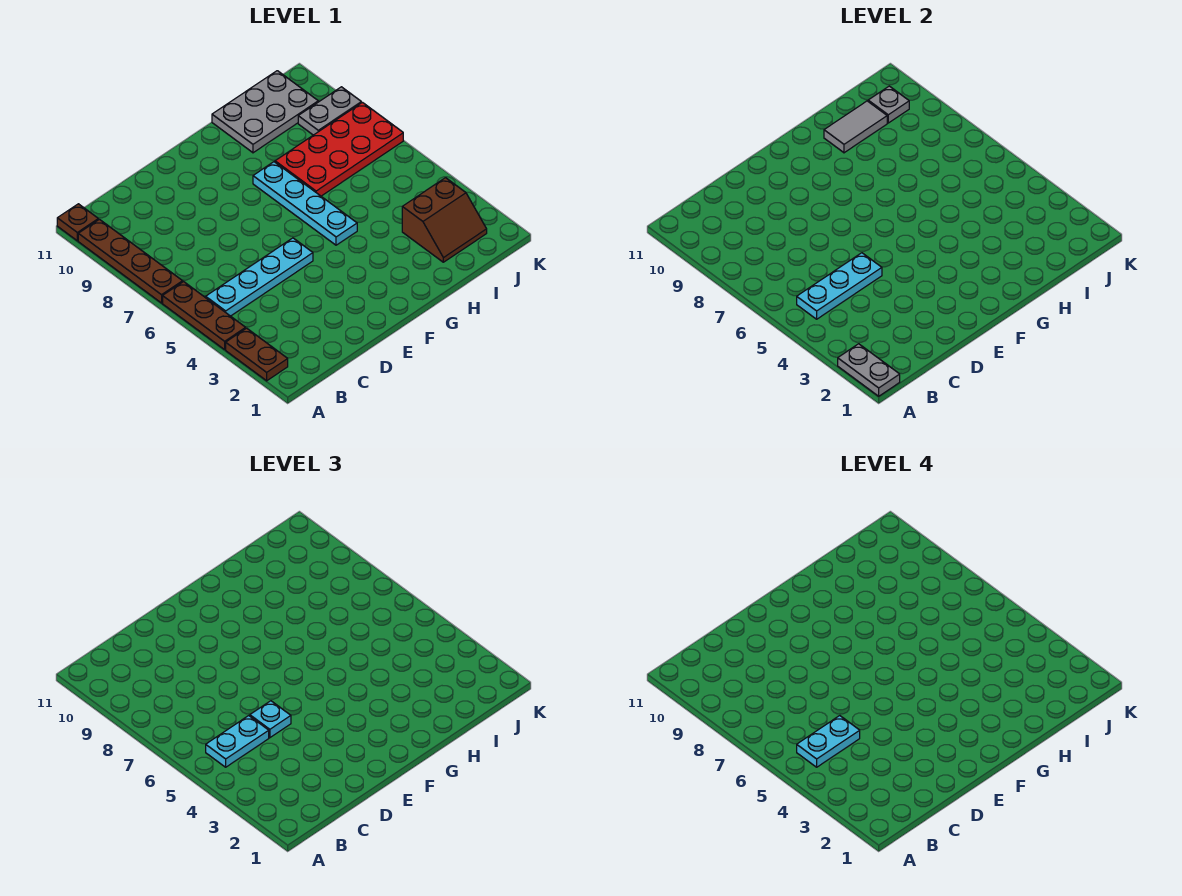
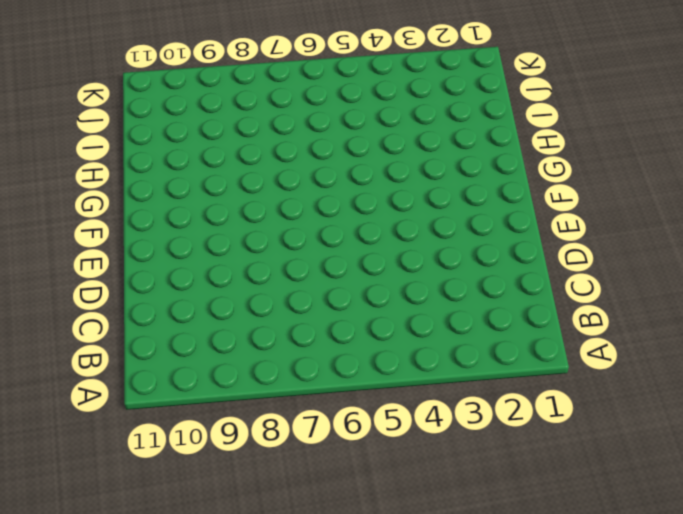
none -> brown 1x2 plate [226,328,288,381]
none -> brown 1x3 plate [163,282,246,350]
none -> brown 1x4 plate [78,219,183,303]

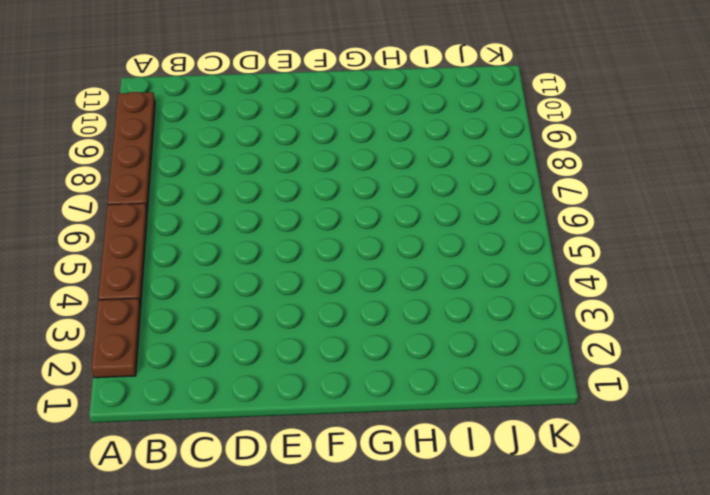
none -> brown 1x1 plate [57,204,98,241]
none -> cyan 1x4 plate [206,238,313,316]
none -> cyan 1x4 plate [253,162,357,245]

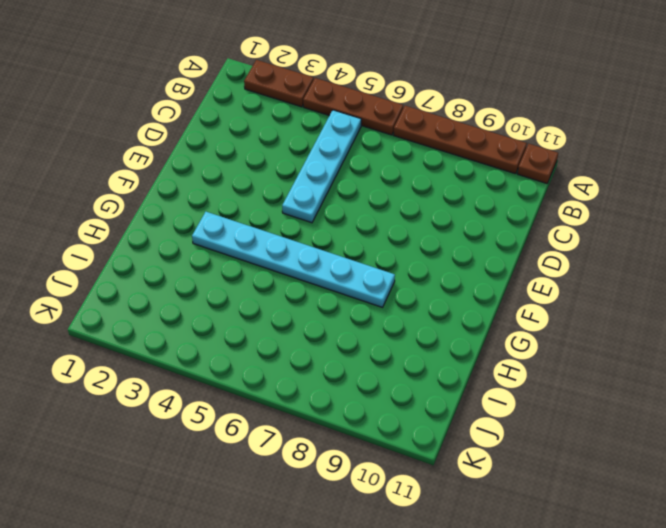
cyan 1x6 plate [192,212,395,307] -> cyan 1x4 plate [253,162,357,245]
none -> red 2x4 plate [275,102,403,196]
none -> grey 2x3 plate [212,71,318,153]
none -> brown 2x2 slope [402,178,487,262]

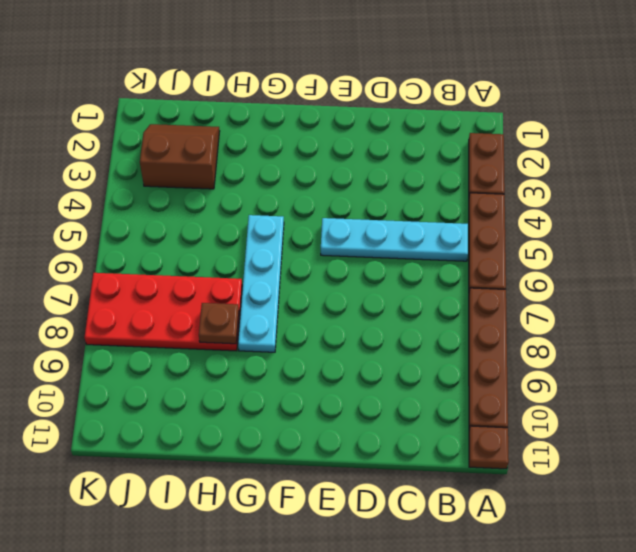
brown 1x1 plate [199,303,239,344] -> none
none -> grey 2x3 plate [212,71,318,153]
none -> grey 1x2 plate [298,87,361,135]
none -> grey 1x2 plate [838,344,900,396]

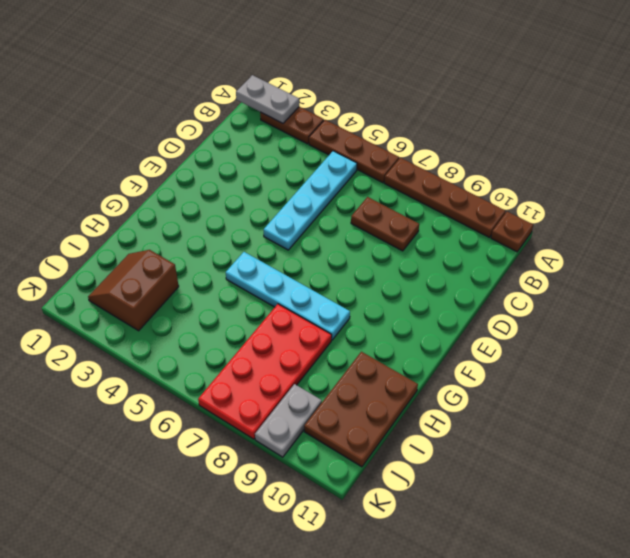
brown 1x2 plate [351,197,419,251] -> none
brown 2x3 plate [304,352,418,467] -> grey 2x3 plate [212,71,318,153]
none -> cyan 1x3 plate [797,253,882,319]
none -> grey 1x2 tile [824,101,887,153]
none -> grey 1x1 plate [868,86,909,123]

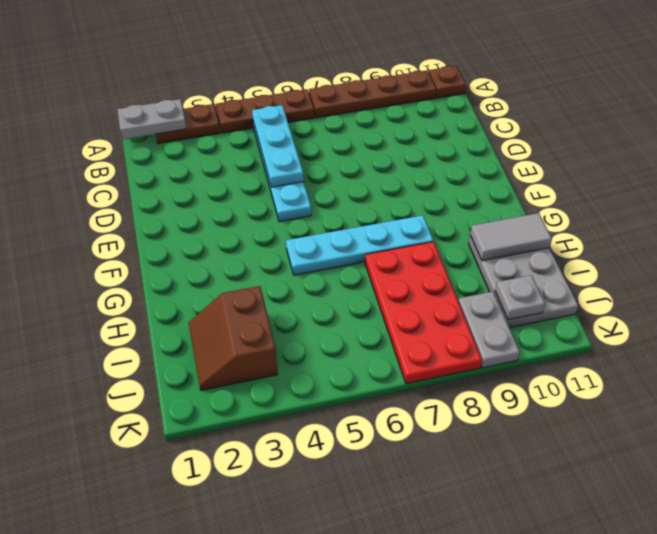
grey 1x2 tile [470,213,552,261] -> grey 1x2 tile turned to [824,101,887,153]
none -> cyan 1x2 plate [206,716,269,767]
none -> cyan 1x1 plate [250,701,291,738]
none -> cyan 1x2 plate [797,716,860,767]

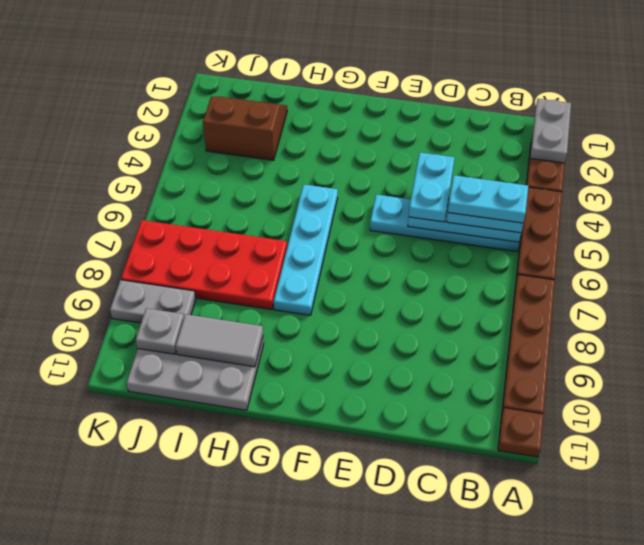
cyan 1x2 plate [409,152,455,222] -> cyan 1x1 plate [250,701,291,738]

